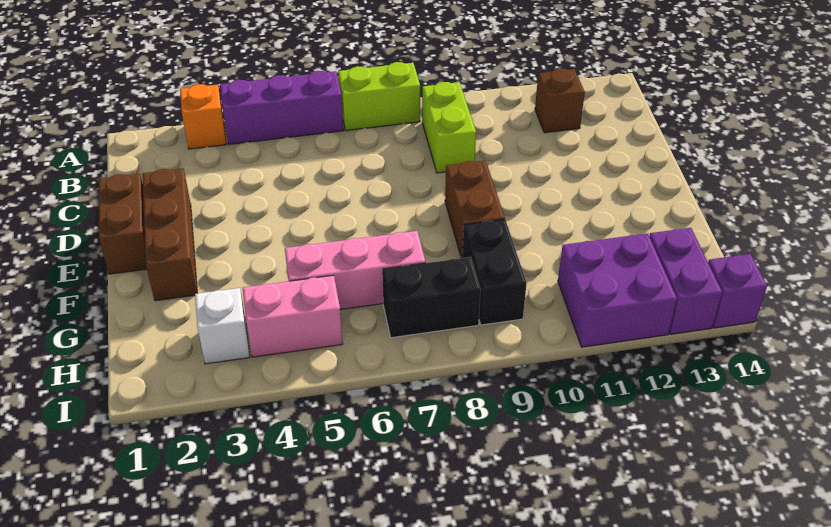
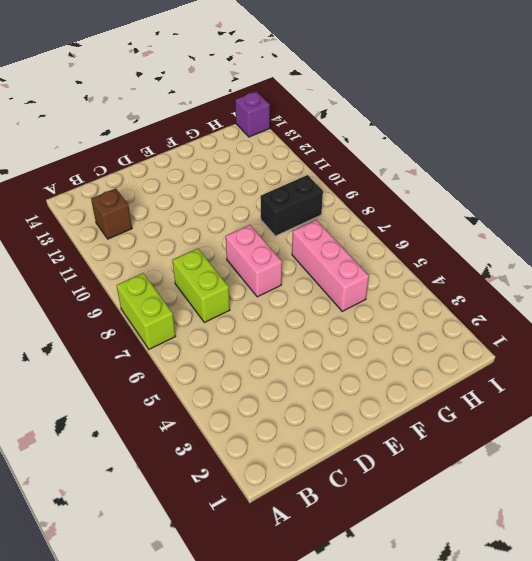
lime 1x2 brick [172,248,230,323] -> lime 1x2 brick turned to [422,82,476,173]
pink 1x2 brick [226,225,282,297] -> pink 1x2 brick moved to [243,275,343,357]
none -> orange 1x1 brick [180,84,226,149]
none -> purple 1x3 brick [220,71,344,144]
none -> brown 1x2 brick [99,174,147,274]

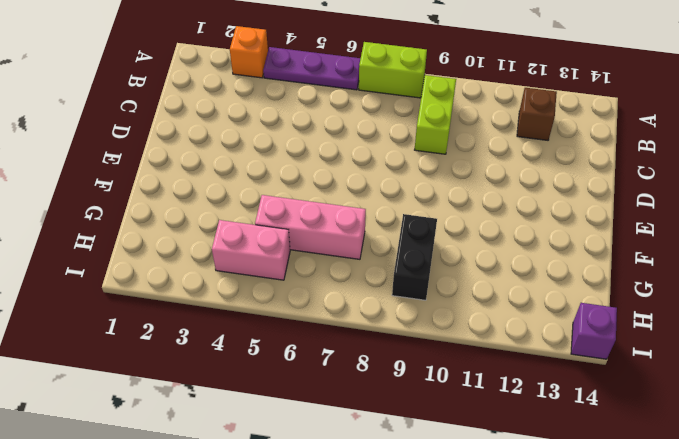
purple 1x3 plate [263,47,361,90] -> purple 1x3 brick [220,71,344,144]
none -> brown 1x2 brick [99,174,147,274]
none -> brown 1x3 brick [143,168,197,301]
none -> brown 1x2 brick [445,160,505,258]

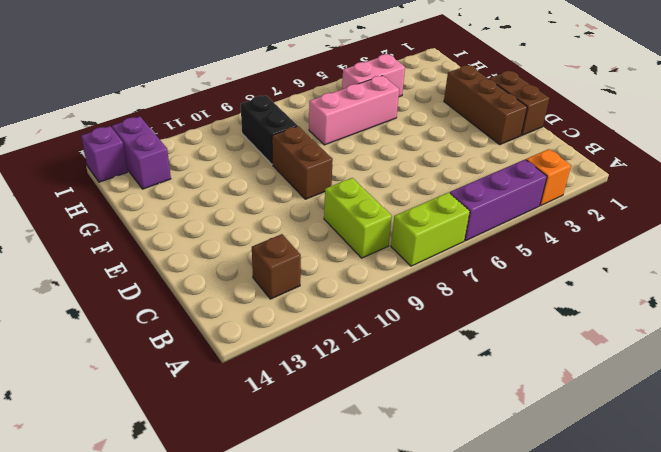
none -> white 1x1 brick [195,288,250,364]
none -> black 1x2 brick [382,257,481,338]
none -> purple 2x2 brick [558,233,677,347]

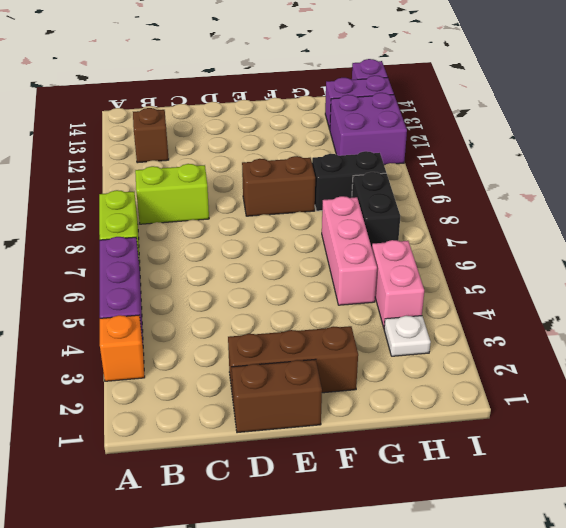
white 1x1 plate [384,316,431,356] -> white 1x1 brick [195,288,250,364]

